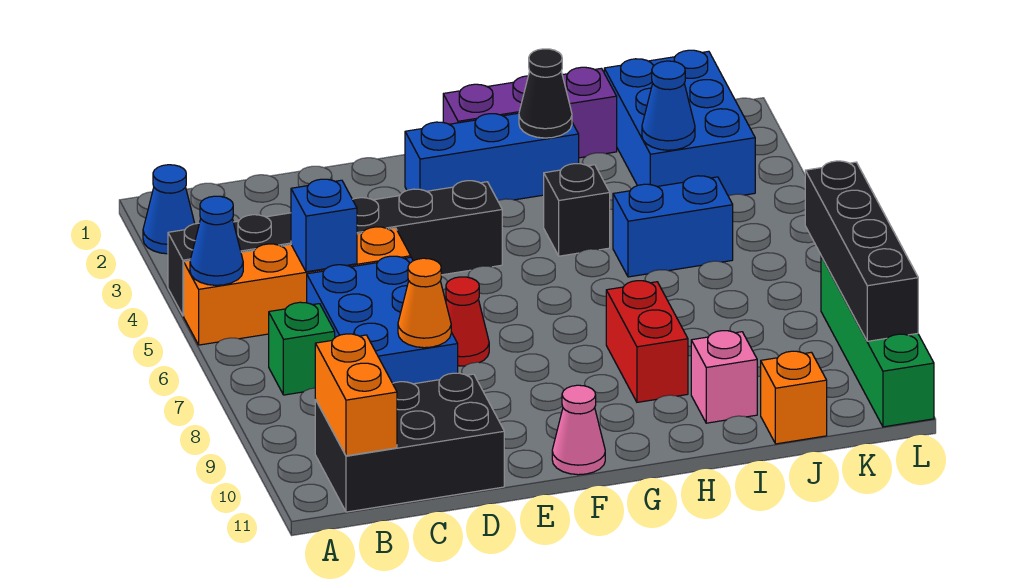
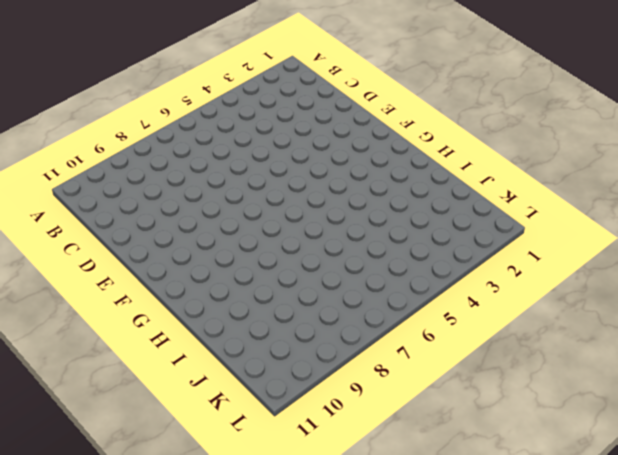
none -> blue 1x1 cone [143,165,195,254]
none -> black 1x6 brick [168,181,502,316]
none -> orange 1x4 brick [184,227,411,345]

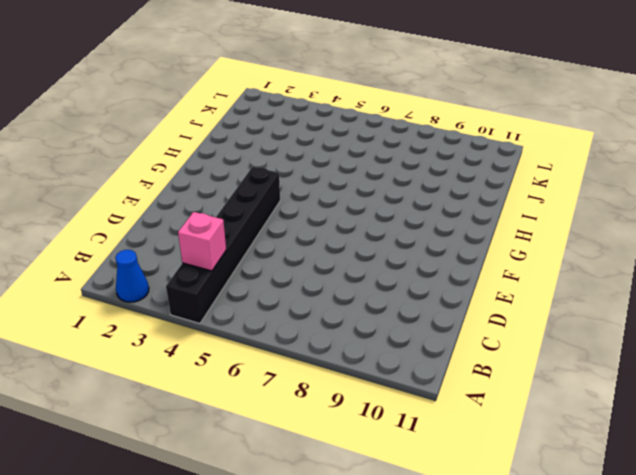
pink 1x1 brick [178,212,226,271] -> pink 1x1 brick moved to [691,331,757,423]
none -> orange 1x4 brick [184,227,411,345]
none -> green 1x1 brick [269,302,335,395]
none -> black 2x3 brick [315,373,504,512]

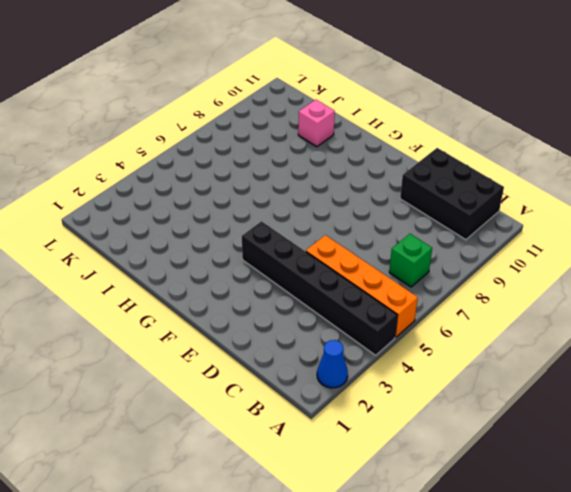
none -> blue 2x3 brick [307,256,458,384]
none -> red 1x1 cone [446,277,489,366]
none -> blue 1x3 brick [405,113,579,201]

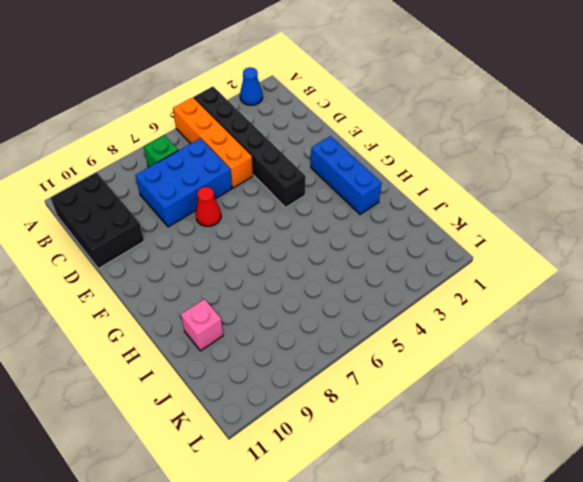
none -> pink 1x1 cone [552,385,605,475]
none -> purple 1x3 brick [443,67,617,158]
none -> black 1x1 brick [544,164,610,256]

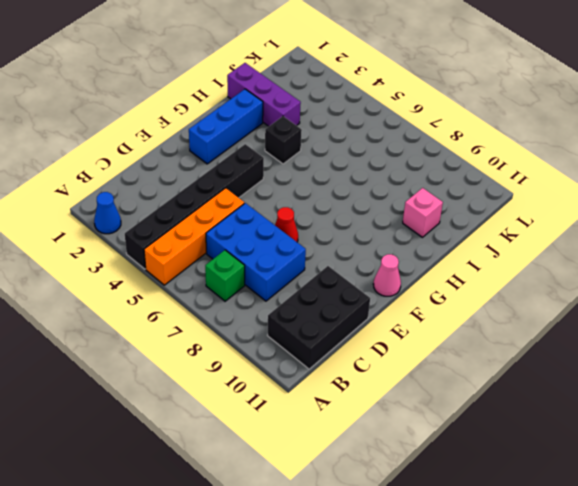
purple 1x3 brick [227,63,301,126] -> purple 1x3 brick turned to [443,67,617,158]
none -> red 1x2 brick [606,281,688,402]
none -> blue 1x2 brick [613,176,733,277]
none -> blue 2x3 brick [604,50,755,196]

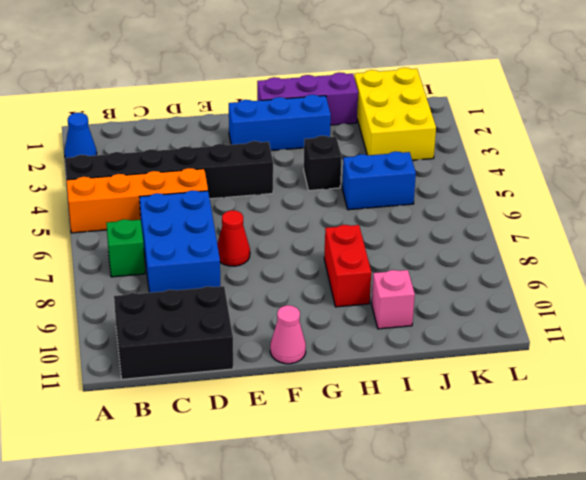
yellow 2x3 brick [354,68,436,160] -> blue 2x3 brick [604,50,755,196]
none -> orange 1x1 brick [761,351,827,444]
none -> green 1x4 brick [821,256,934,427]
none -> blue 1x1 cone [190,196,243,285]

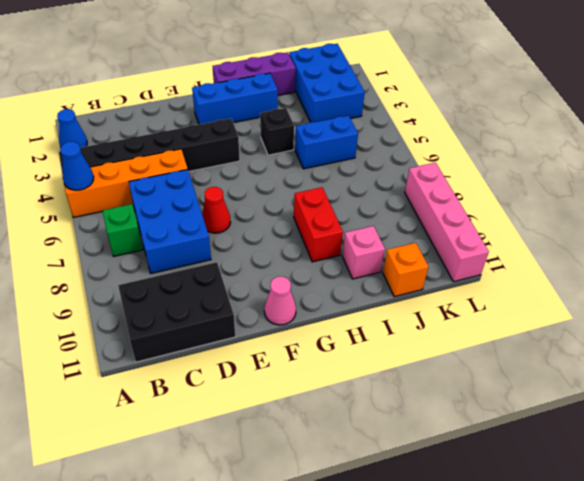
pink 1x4 brick [405,163,489,282] -> green 1x4 brick [821,256,934,427]
none -> orange 1x2 brick [315,334,397,456]
none -> blue 1x1 brick [291,179,357,272]
none -> orange 1x1 cone [398,258,451,348]

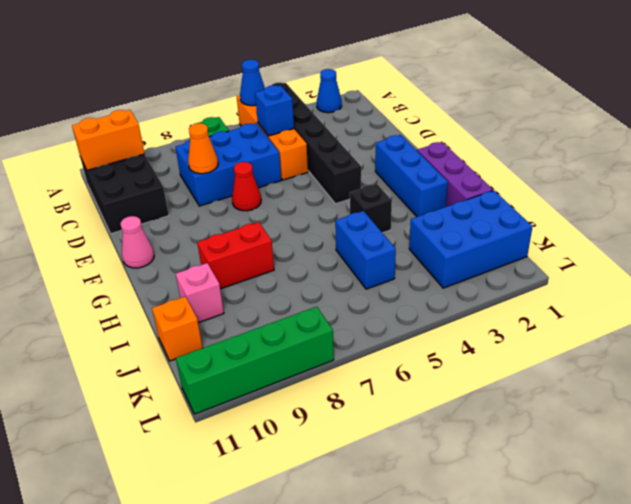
none -> black 1x1 cone [519,49,572,138]
none -> blue 1x1 cone [642,61,695,150]
none -> black 1x4 brick [805,161,918,341]

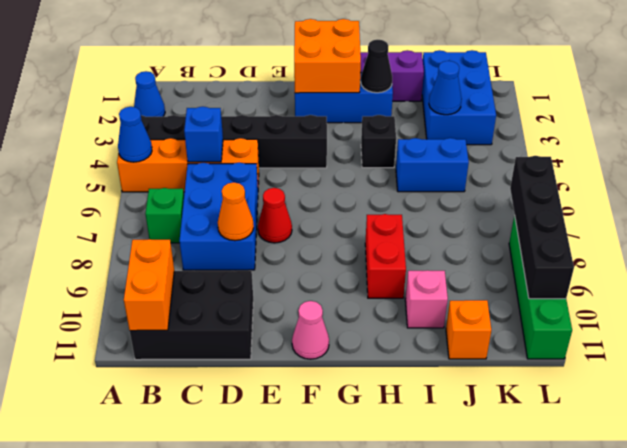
orange 2x2 brick [294,19,361,93] -> none

